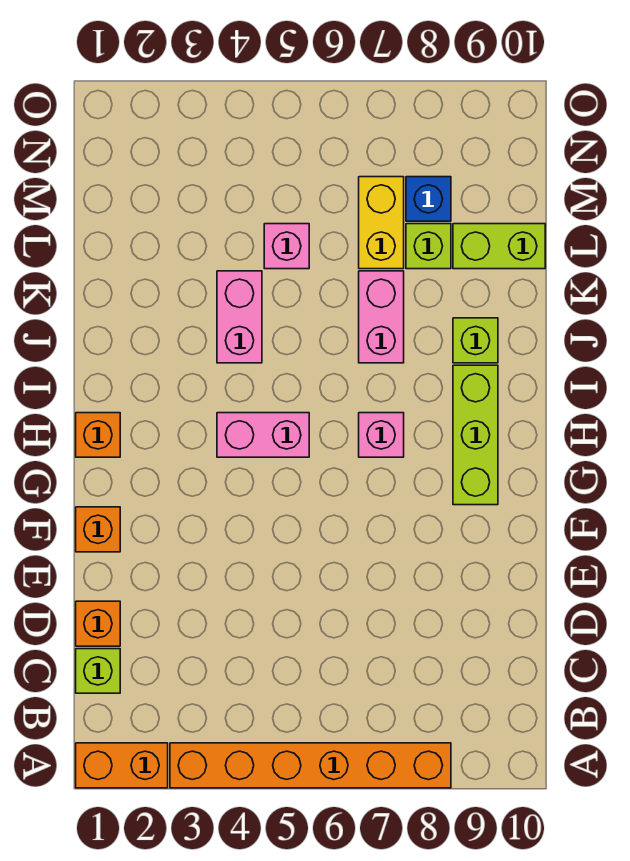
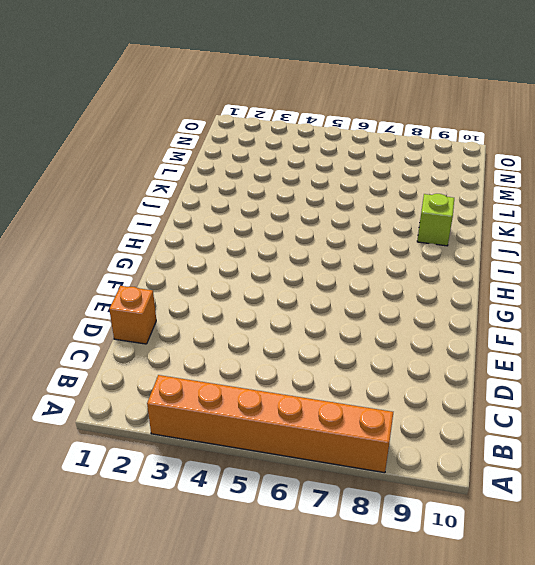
none -> orange 1x2 brick [76,743,168,788]
none -> lime 1x1 brick [76,649,120,693]
none -> orange 1x1 brick [76,507,120,552]

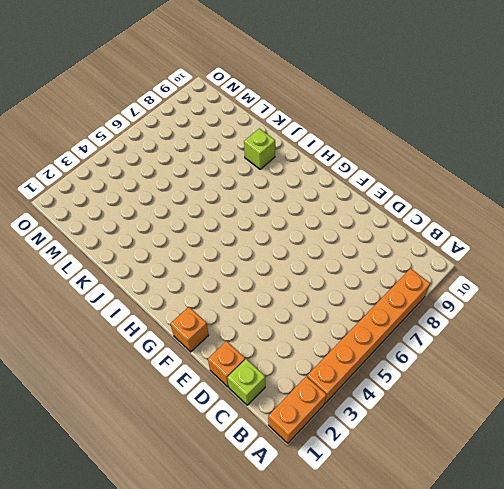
none -> lime 1x3 brick [453,365,498,505]
none -> orange 1x1 brick [76,413,120,457]
none -> pink 1x2 brick [217,413,309,457]

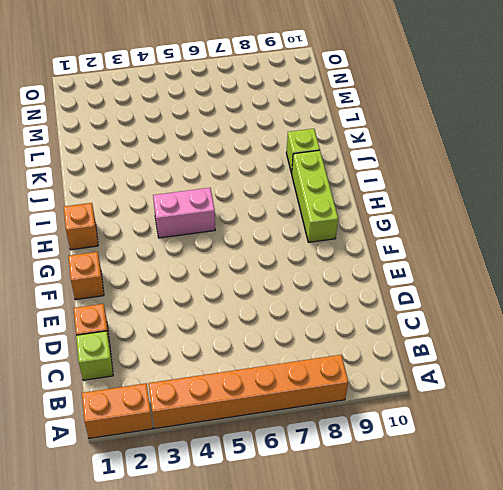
none -> pink 1x1 brick [359,413,404,457]
none -> pink 1x2 brick [217,271,262,363]
none -> pink 1x2 brick [359,271,404,363]

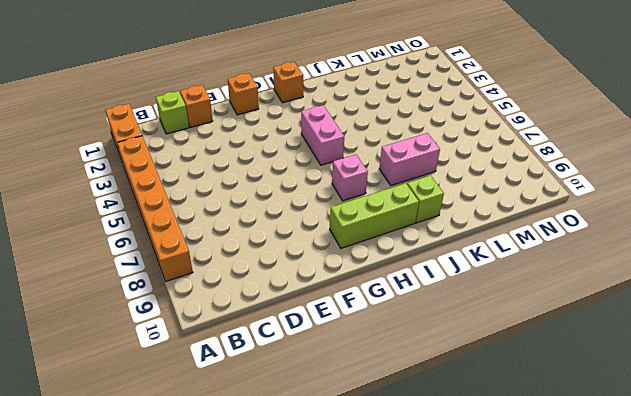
none -> pink 1x2 brick [217,271,262,363]
none -> pink 1x1 brick [264,224,309,269]
none -> yellow 1x2 brick [359,177,404,269]

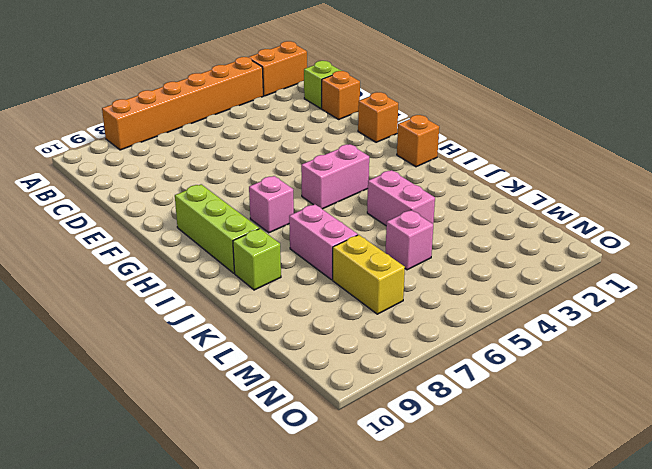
none -> lime 1x1 brick [406,224,451,269]
none -> lime 1x2 brick [453,224,545,269]
none -> blue 1x1 brick [406,177,451,221]

